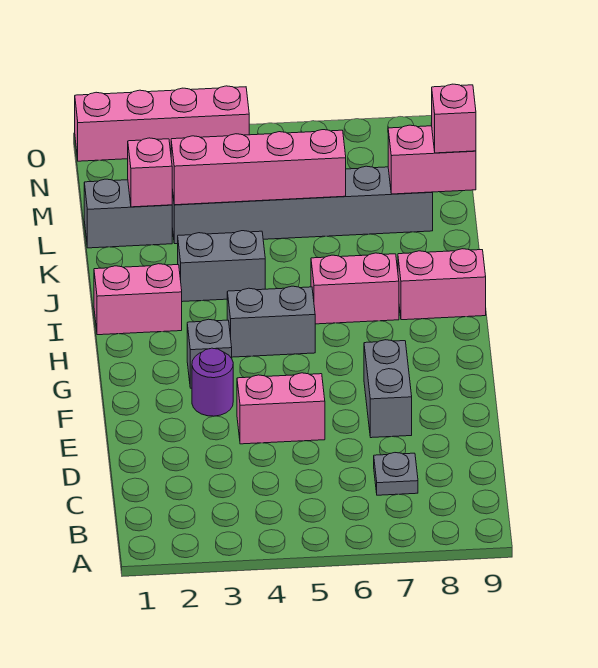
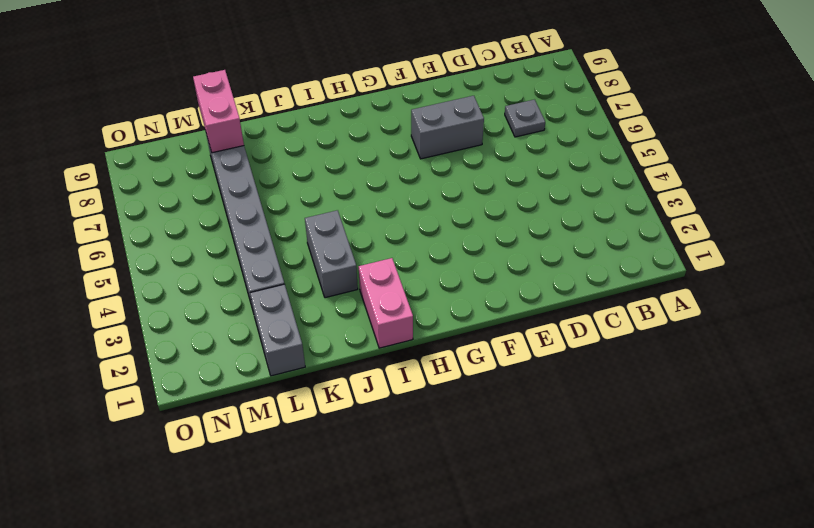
none -> pink 1x2 brick [237,373,325,444]
none -> purple 1x1 round brick [192,348,233,416]
none -> grey 1x1 brick [187,319,232,388]

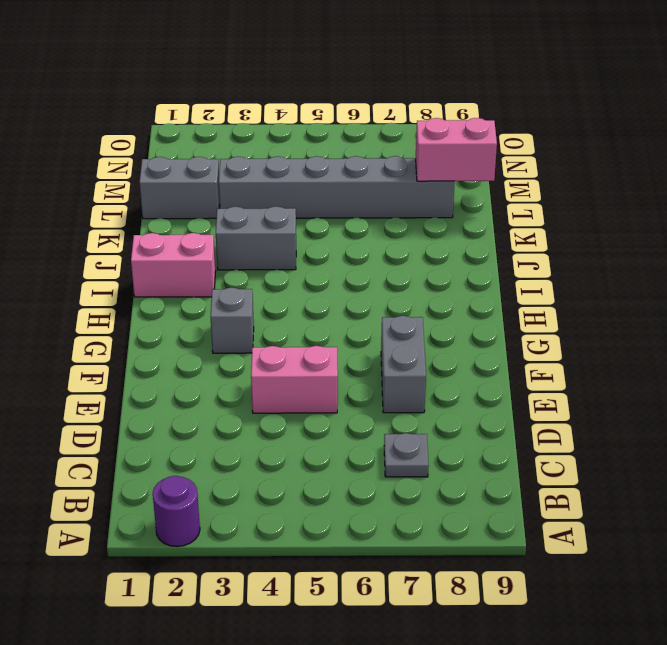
purple 1x1 round brick [153,476,200,547] -> purple 1x1 round brick moved to [192,348,233,416]
none -> grey 1x2 brick [227,286,315,357]
none -> pink 1x2 brick [311,253,399,324]
none -> pink 1x2 brick [398,249,486,320]

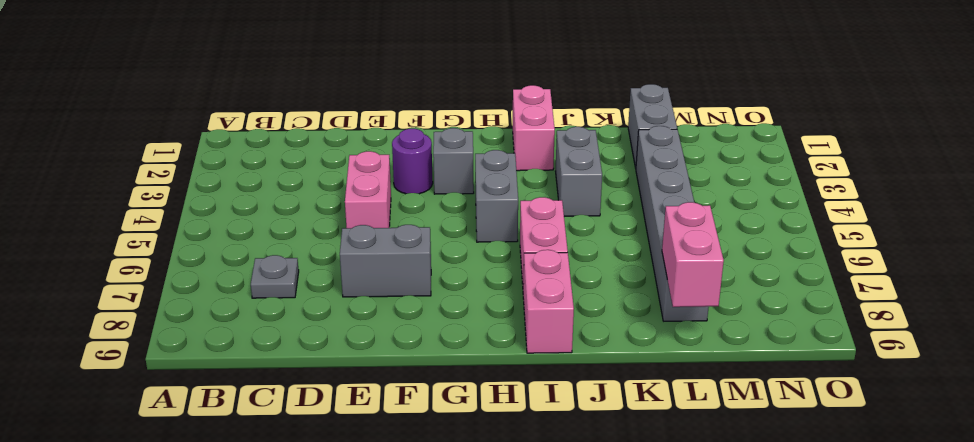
none -> pink 1x4 brick [75,86,249,161]
none -> pink 1x1 brick [128,138,172,207]
none -> pink 1x4 brick [171,130,346,205]

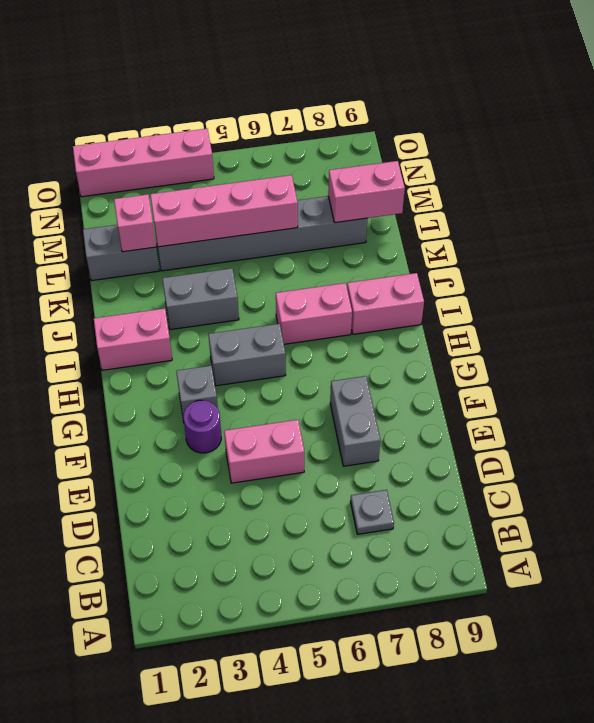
none -> pink 1x1 brick [431,84,476,153]

